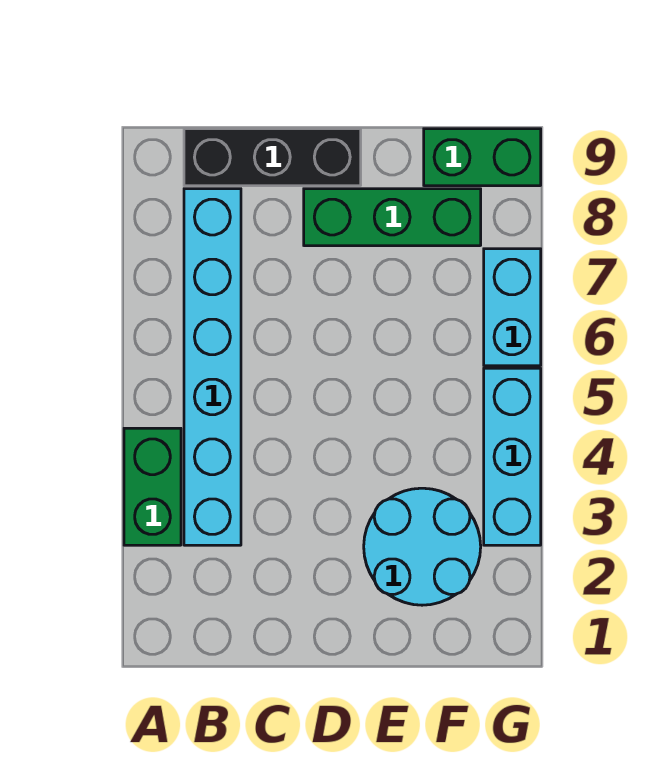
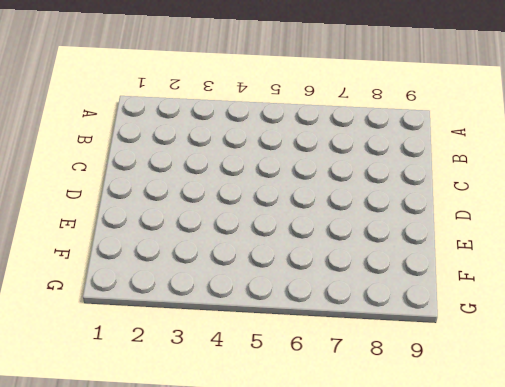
none -> green 1x2 brick [124,428,181,545]
none -> cyan 1x6 brick [184,189,241,545]

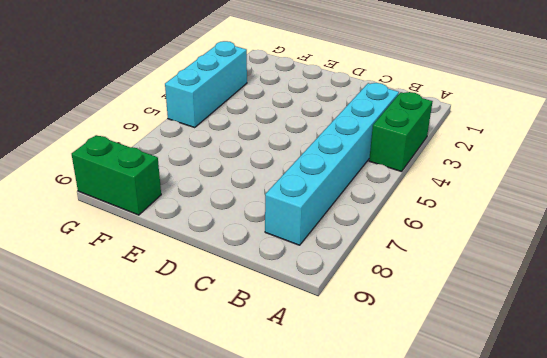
none -> black 1x3 brick [184,129,361,186]
none -> green 1x3 brick [304,189,481,246]

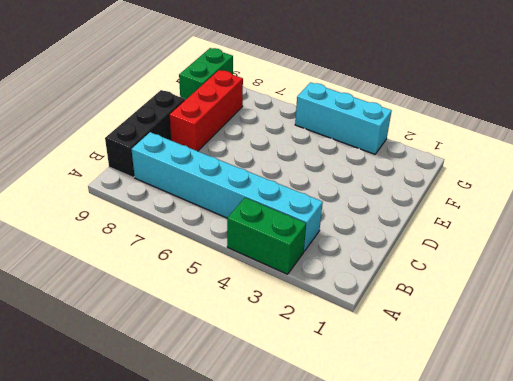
red 1x3 brick [170,70,243,151] -> green 1x3 brick [304,189,481,246]
none -> cyan 2x2 round brick [364,488,481,605]
none -> cyan 1x2 brick [484,249,541,366]

